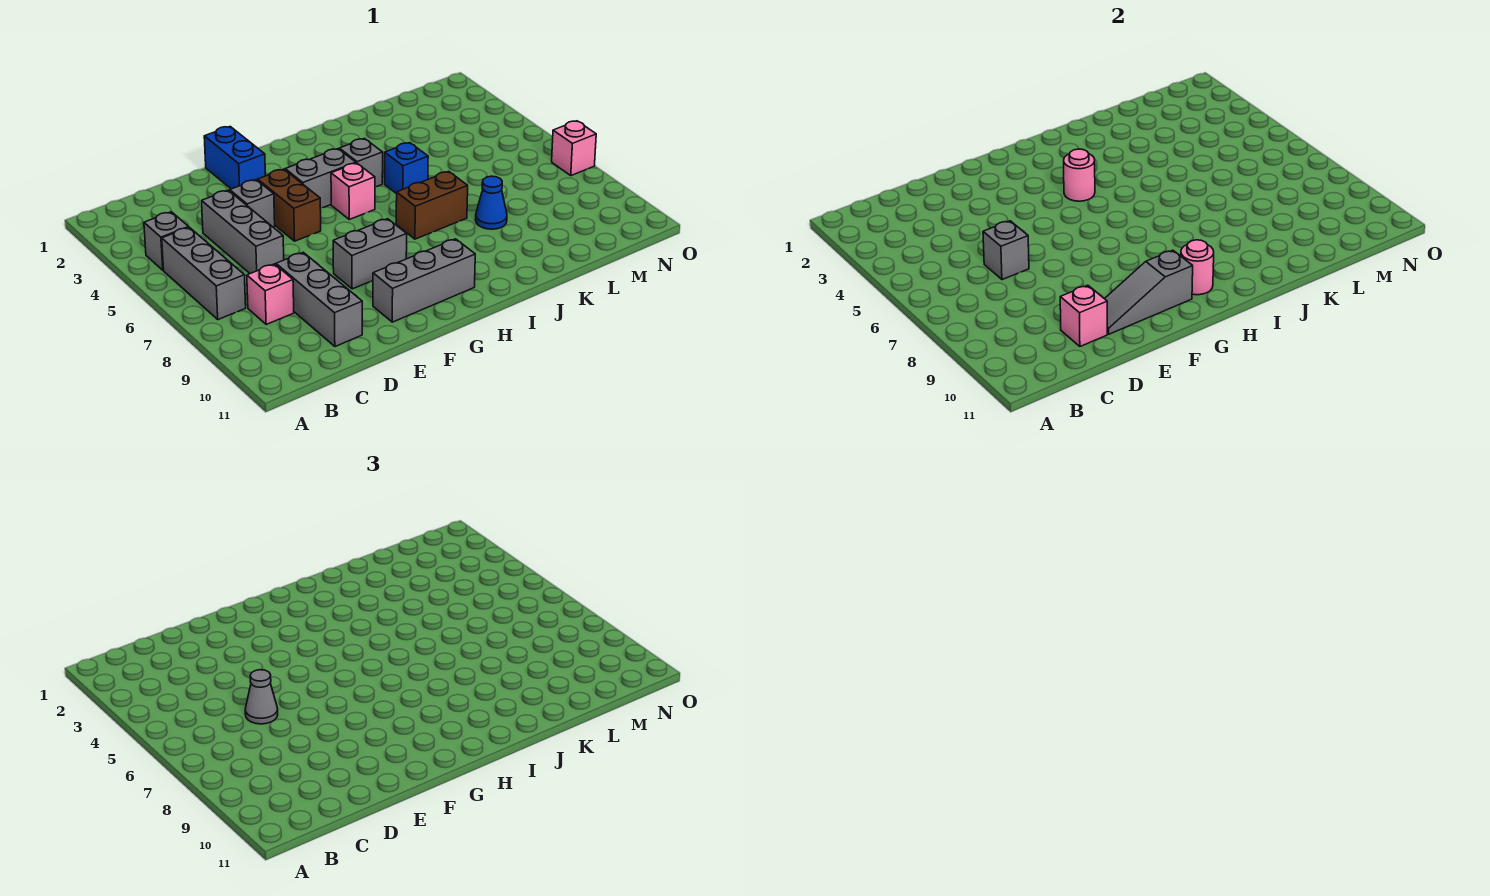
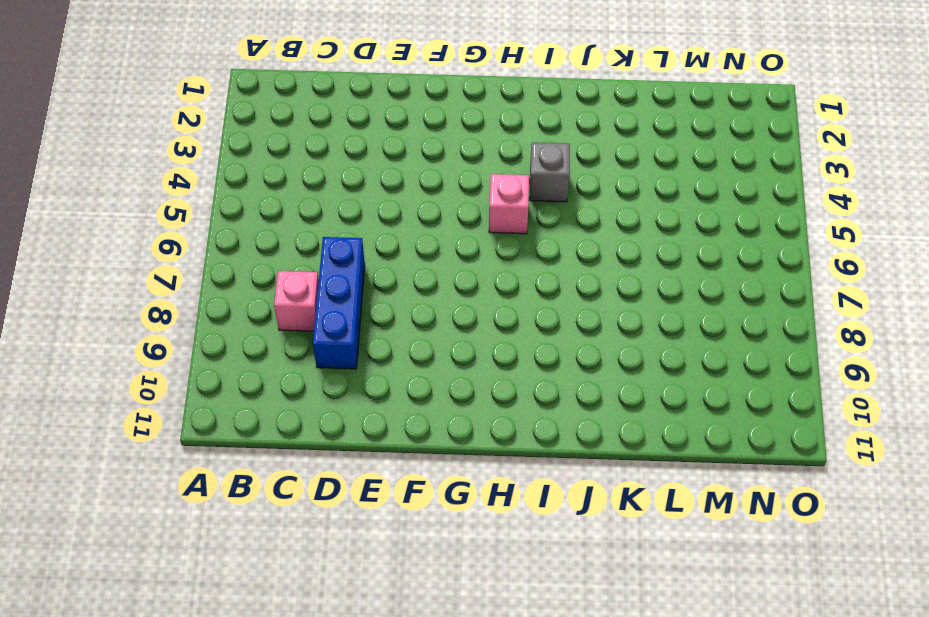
blue 1x3 brick [313,237,365,369] -> grey 1x3 brick [276,252,362,346]
none -> grey 1x1 brick [144,212,189,270]
none -> grey 1x3 brick [162,227,246,319]
none -> grey 1x3 brick [202,190,284,274]

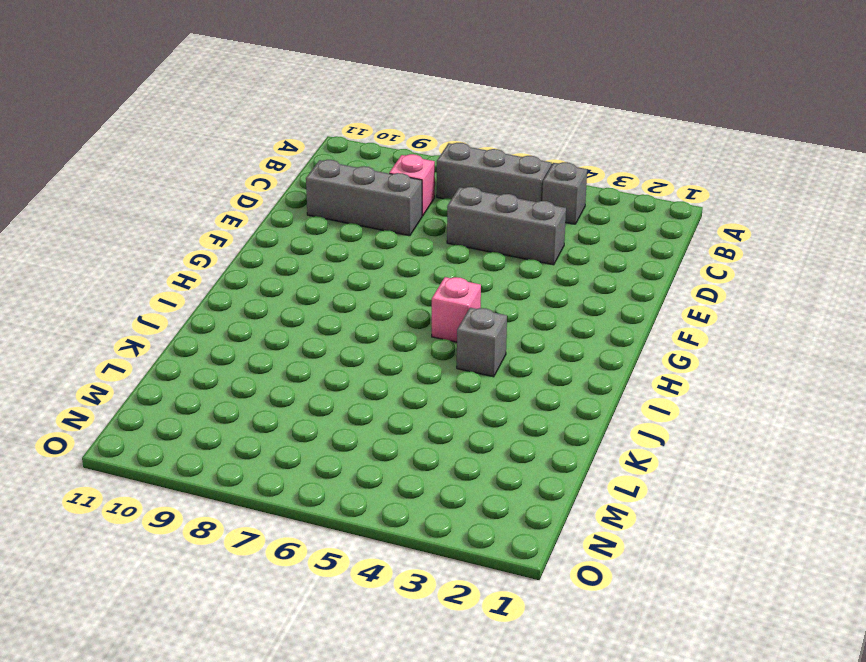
none -> grey 1x1 brick [230,180,275,227]
none -> blue 1x2 brick [204,127,265,189]
none -> brown 1x2 brick [258,169,321,241]

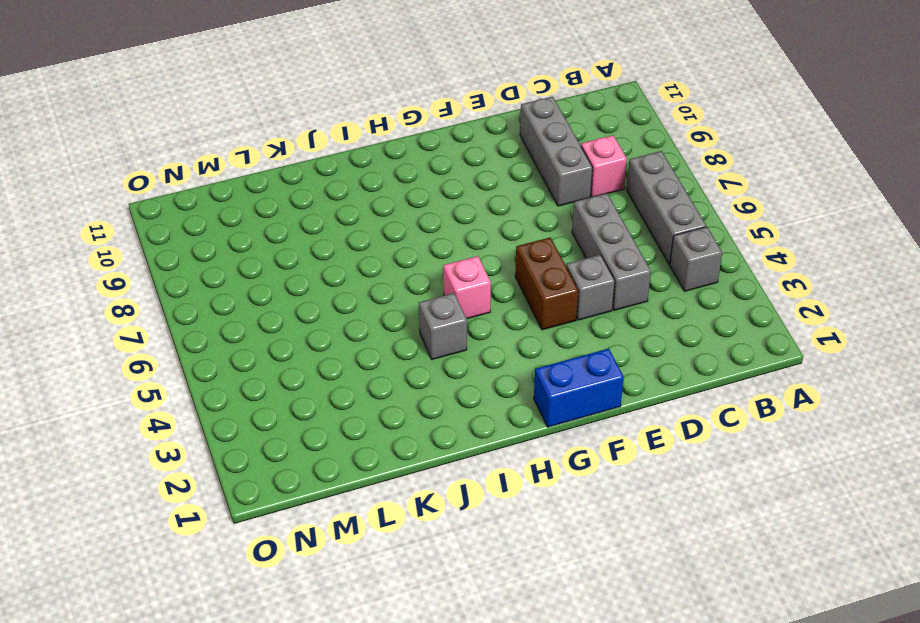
blue 1x2 brick [534,349,624,427] -> blue 1x2 brick turned to [204,127,265,189]
none -> grey 1x2 brick [333,219,407,289]
none -> grey 1x3 brick [373,239,475,322]
none -> grey 1x2 brick [285,149,356,208]

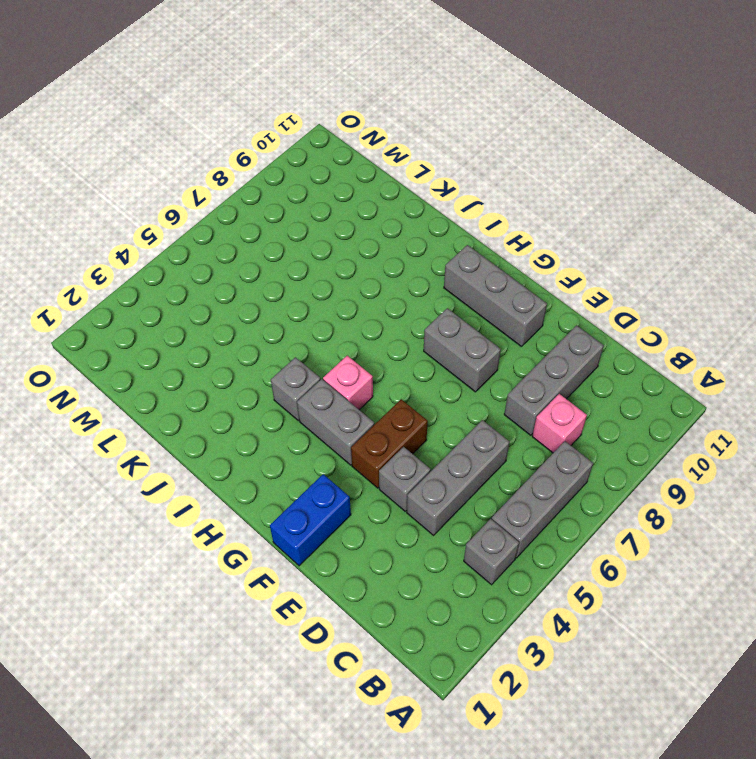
none -> brown 1x2 brick [396,171,468,239]
none -> blue 1x1 brick [385,143,428,194]
none -> blue 1x1 cone [475,176,507,229]

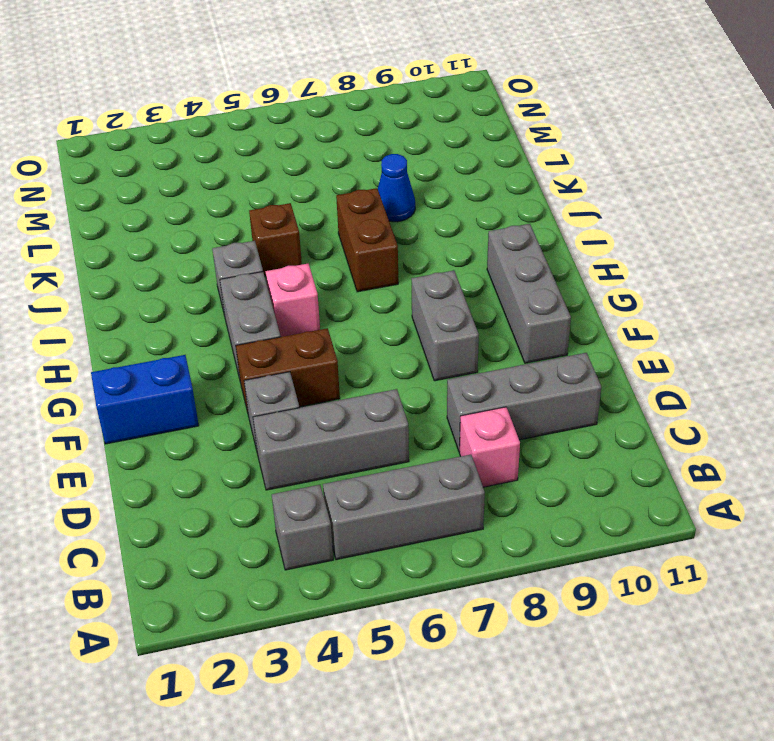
brown 1x1 brick [249,203,302,276] -> blue 1x1 brick [385,143,428,194]
none -> pink 1x1 brick [552,121,596,176]
none -> grey 1x1 brick [983,221,1029,280]
none -> pink 1x1 brick [1060,285,1107,346]

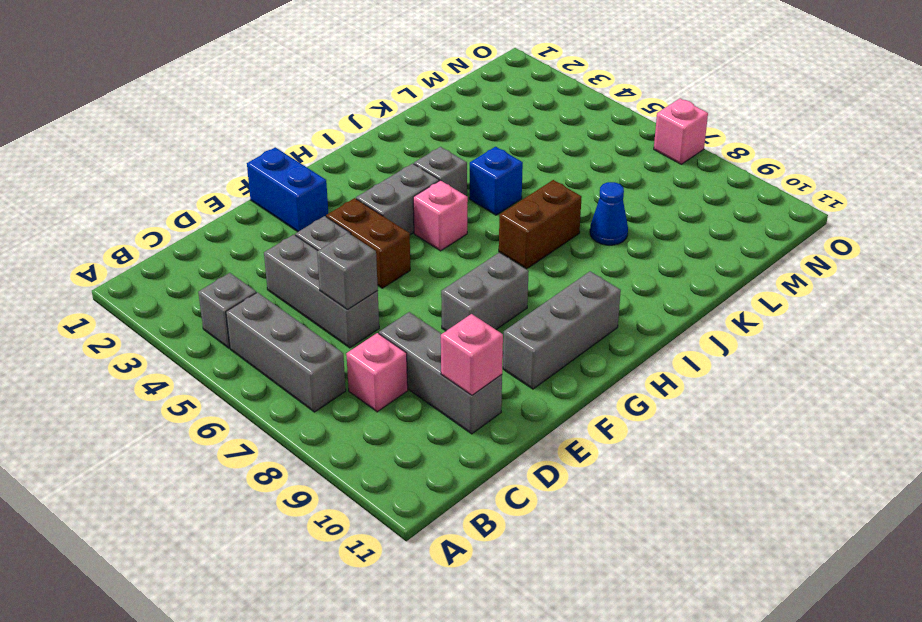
none -> grey 1x3 slope [1105,250,1193,334]
none -> pink 1x1 round brick [1064,149,1095,201]
none -> pink 1x1 round brick [1181,240,1214,295]

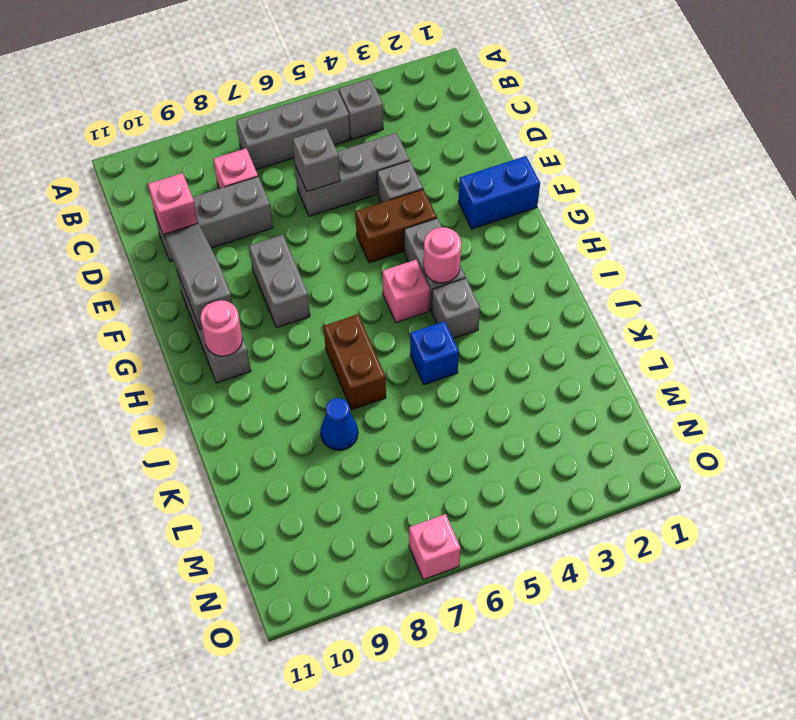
none -> grey 1x1 cone [245,670,278,724]

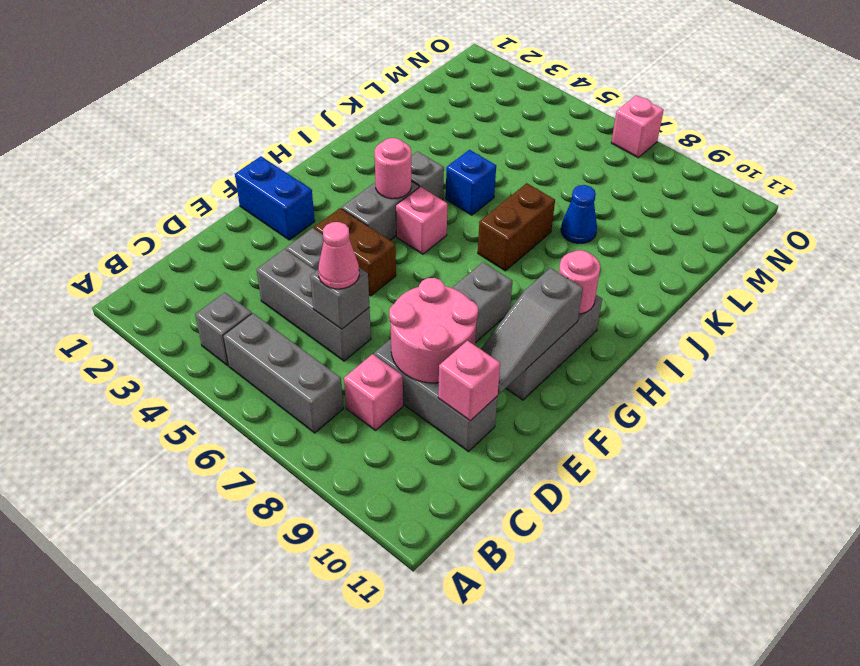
pink 1x1 cone [318,222,359,289] -> grey 1x1 cone [245,670,278,724]
pink 2x2 round brick [389,278,478,383] -> none

